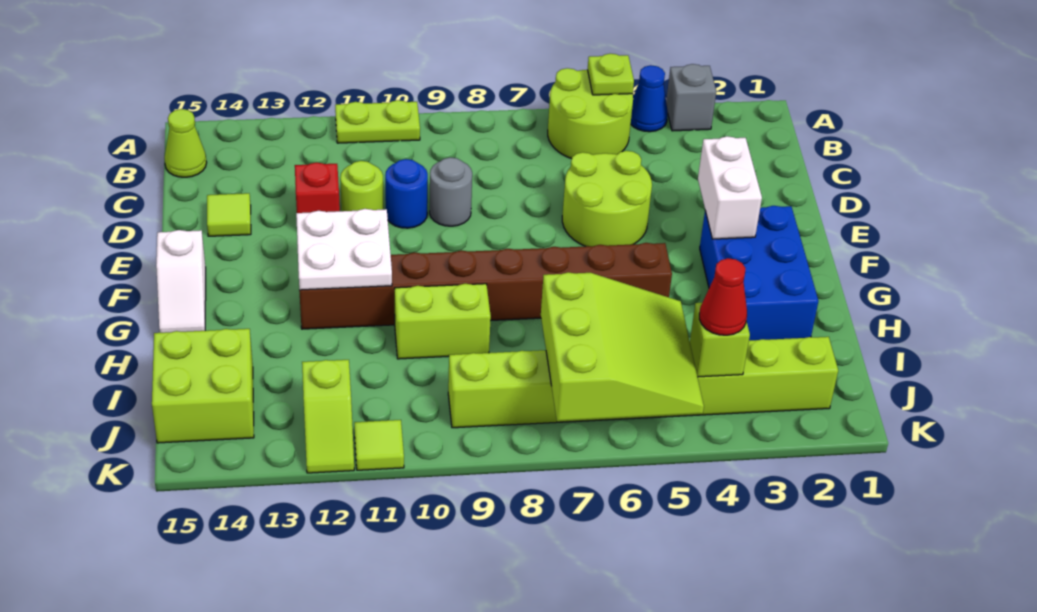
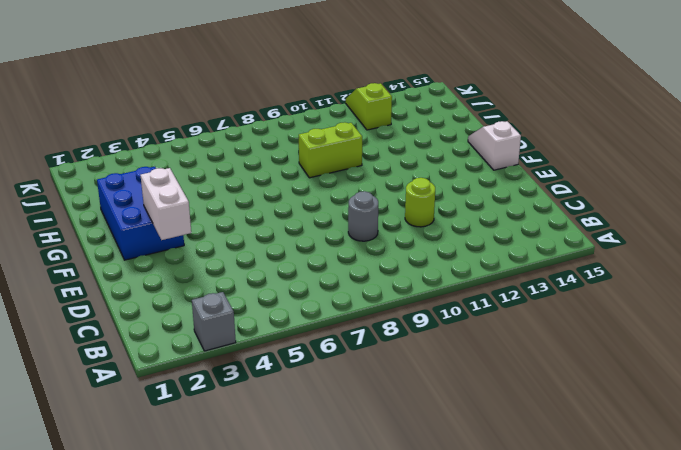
none -> blue 1x1 cone [631,65,668,132]
none -> lime 2x2 round brick [548,68,633,159]
none -> lime 1x2 plate [335,100,420,143]

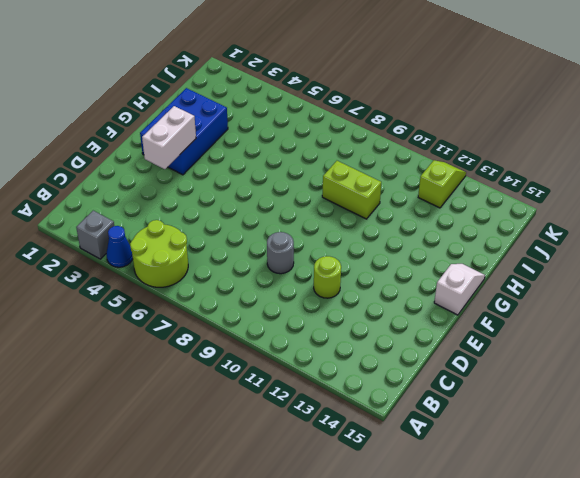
none -> lime 1x2 plate [335,100,420,143]
none -> lime 1x1 cone [164,109,207,177]
none -> lime 2x2 round brick [562,151,652,246]

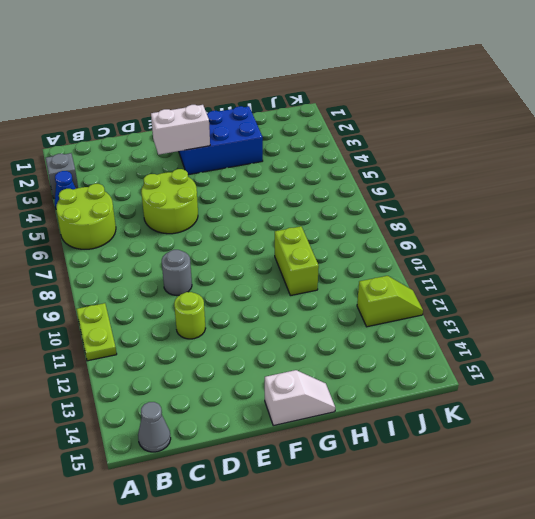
grey 1x1 cone [138,402,171,452] -> lime 1x1 cone [164,109,207,177]
none -> blue 1x1 round brick [385,159,428,228]
none -> red 1x1 brick [295,163,340,213]
none -> lime 1x1 tile [207,193,251,236]

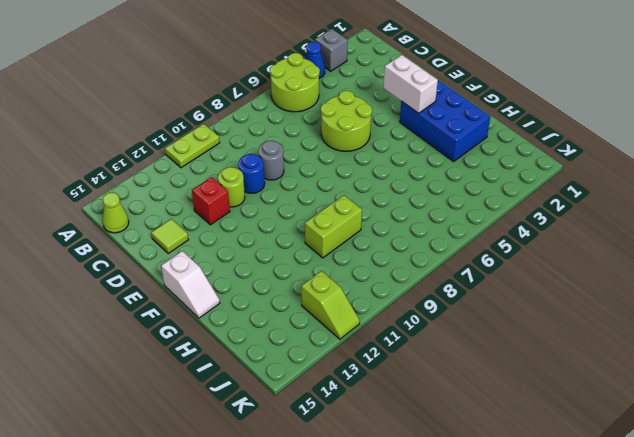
none -> brown 1x8 brick [299,243,672,329]
none -> lime 2x2 brick [152,329,254,443]
none -> lime 1x8 brick [448,337,838,428]

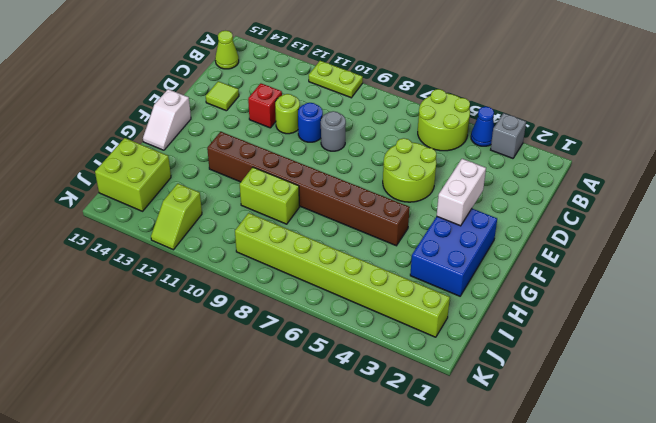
none -> lime 1x1 tile [354,420,404,470]
none -> lime 1x1 plate [588,54,634,95]
none -> white 2x2 plate [296,209,392,290]

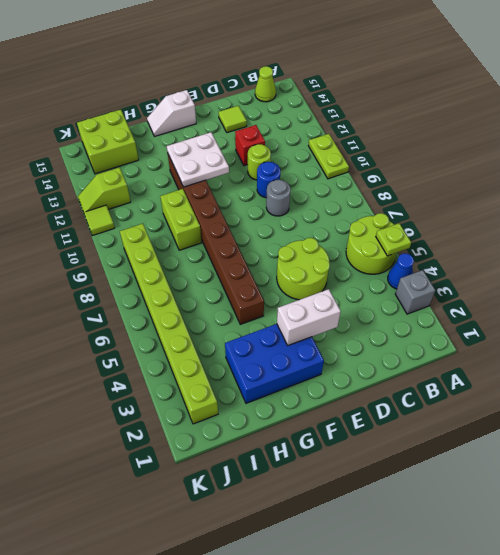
none -> lime 3x3 slope [541,272,704,421]
none -> lime 1x1 brick [690,303,750,377]
none -> red 1x1 cone [699,258,747,335]

